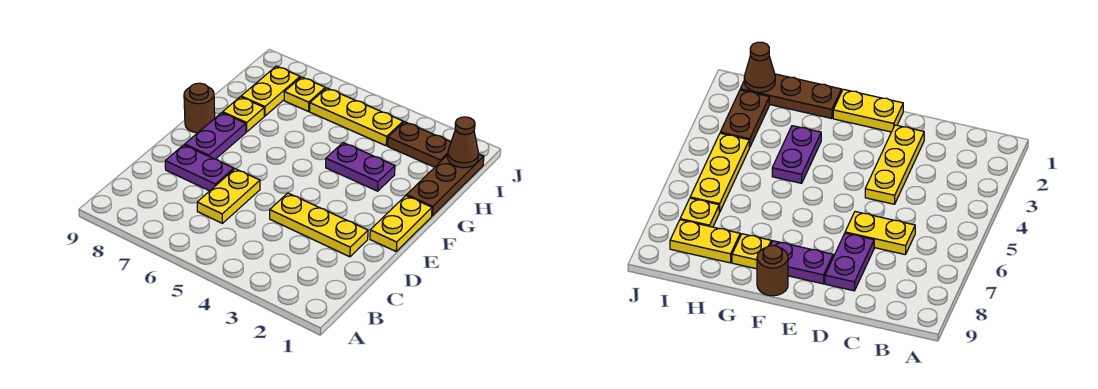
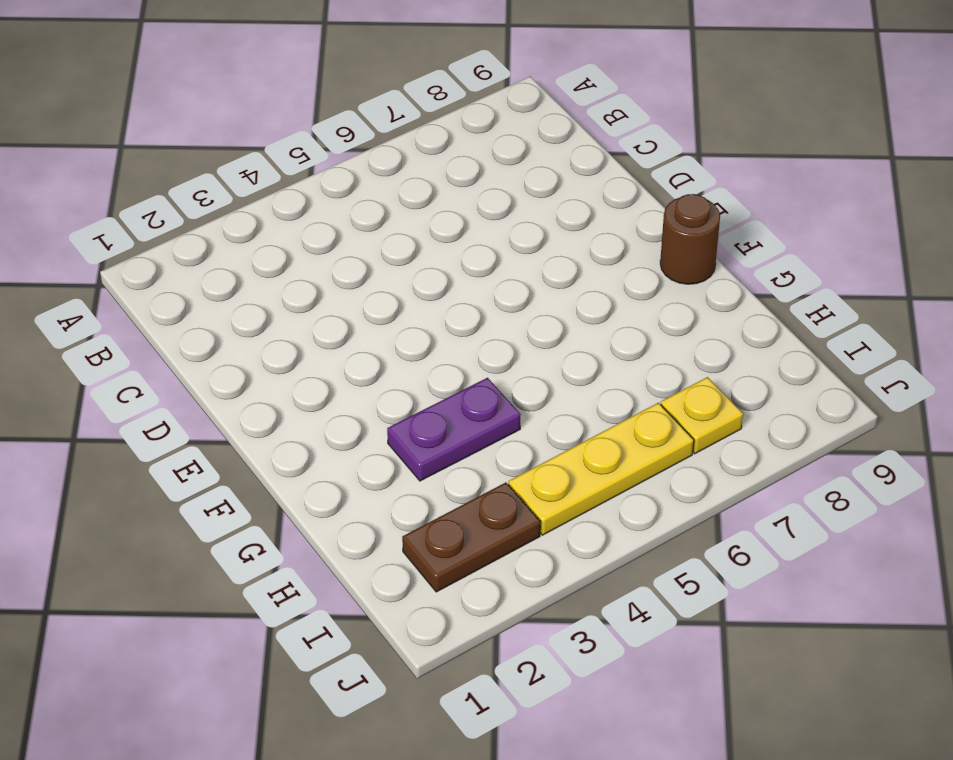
none -> yellow 1x2 plate [197,169,260,223]
none -> yellow 1x3 plate [270,193,368,257]
none -> purple 1x2 plate [165,145,234,191]

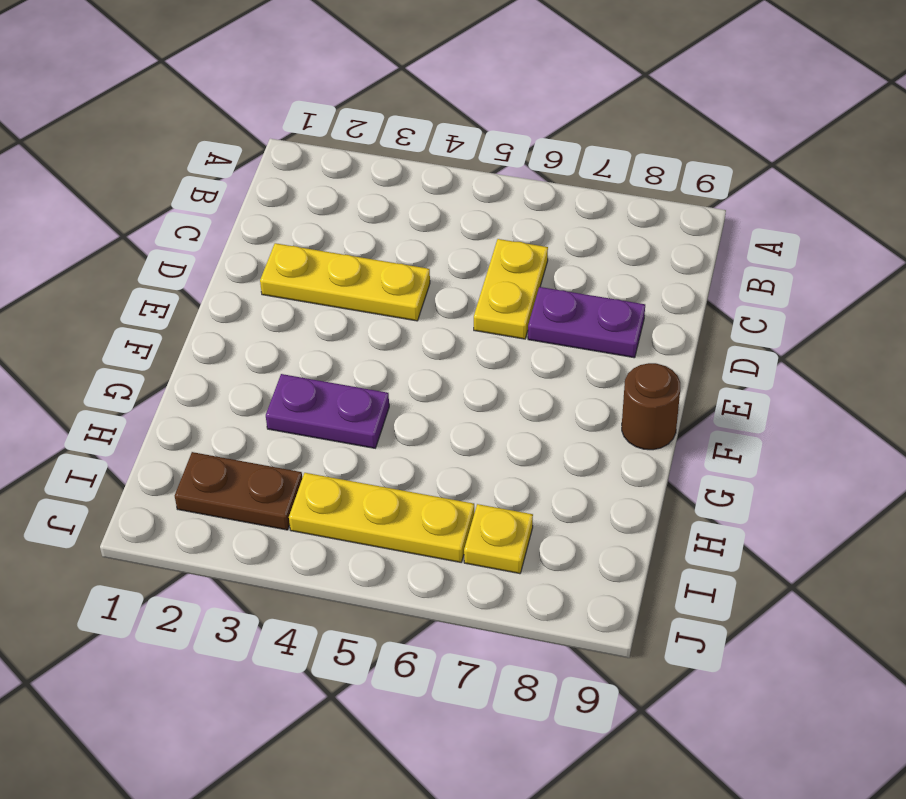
none -> yellow 1x2 plate [370,196,432,251]
none -> purple 1x2 plate [185,113,246,159]
none -> brown 1x3 plate [407,154,484,216]

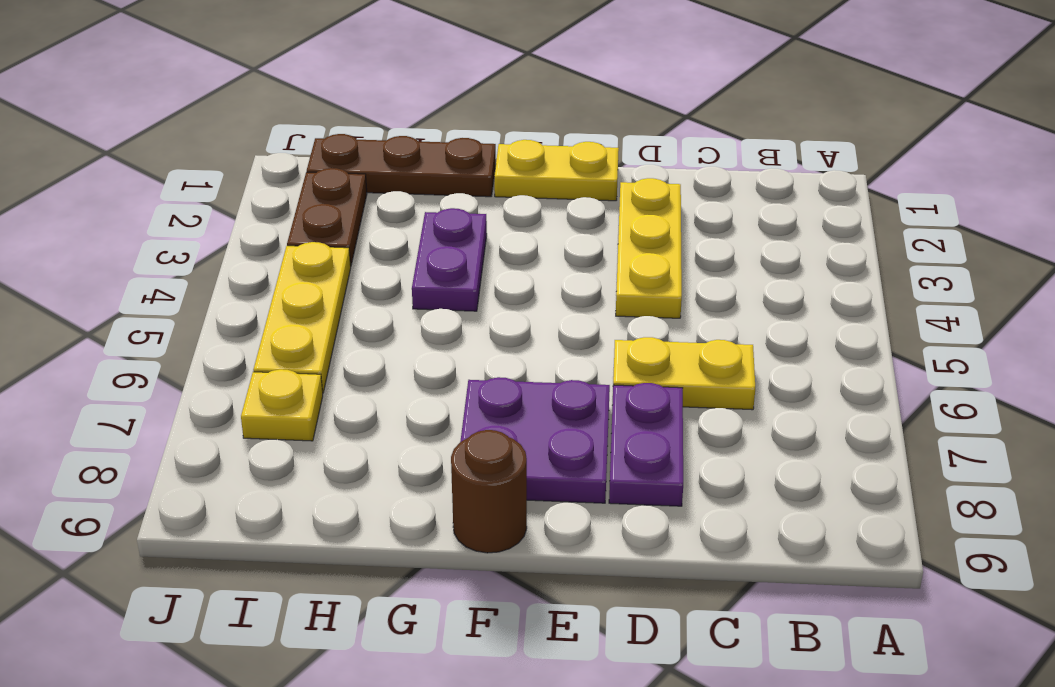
purple 2x2 plate [460,377,610,503] -> purple 1x2 plate [185,113,246,159]
none -> yellow 1x1 plate [223,97,264,132]
none -> yellow 1x2 plate [241,66,300,116]
none -> brown 1x1 cone [448,117,478,168]

